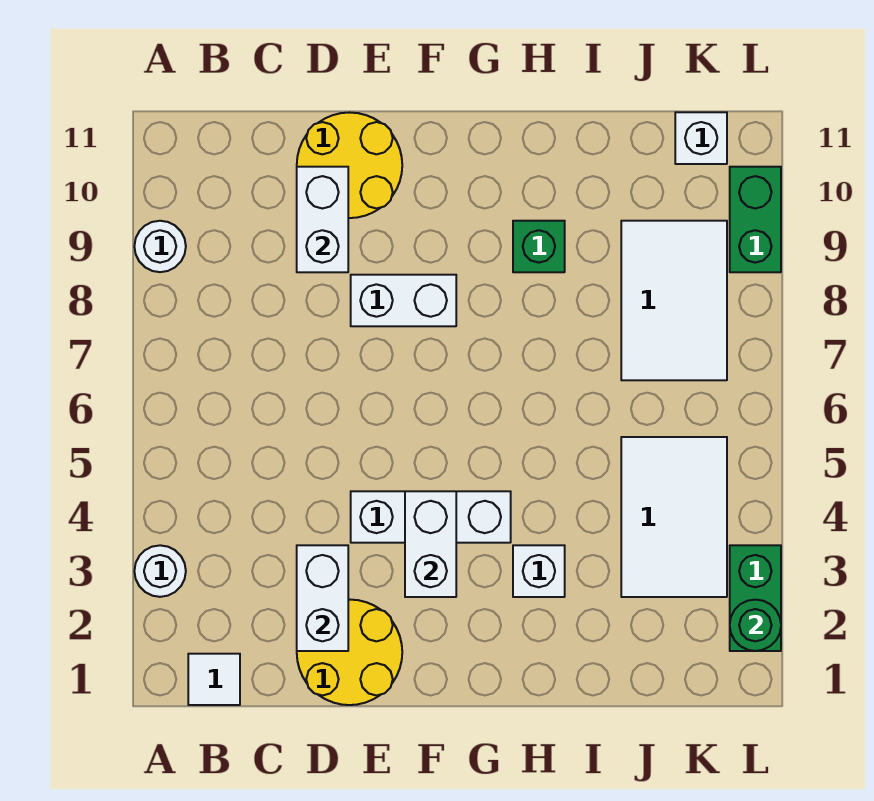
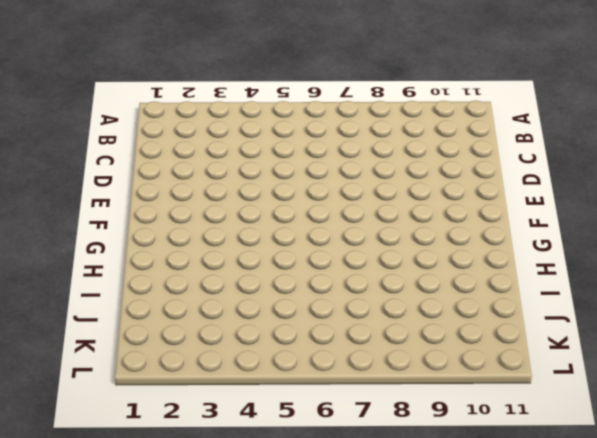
none -> white 1x1 round brick [134,545,186,597]
none -> white 1x1 round brick [134,221,186,272]
none -> white 1x1 tile [188,654,240,705]

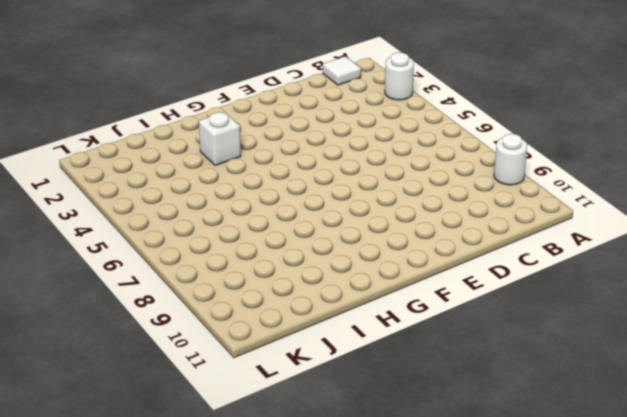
none -> yellow 2x2 round brick [297,600,402,705]
none -> yellow 2x2 round brick [297,113,402,218]
none -> white 1x3 brick [351,491,511,543]

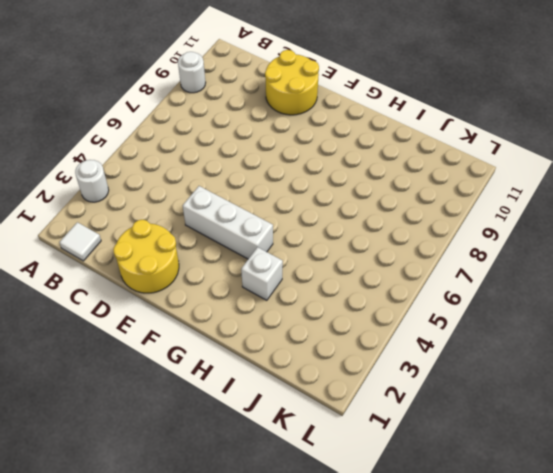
none -> white 1x2 brick [351,275,456,326]
none -> green 1x1 brick [513,221,565,272]
none -> white 2x3 tile [621,437,727,597]

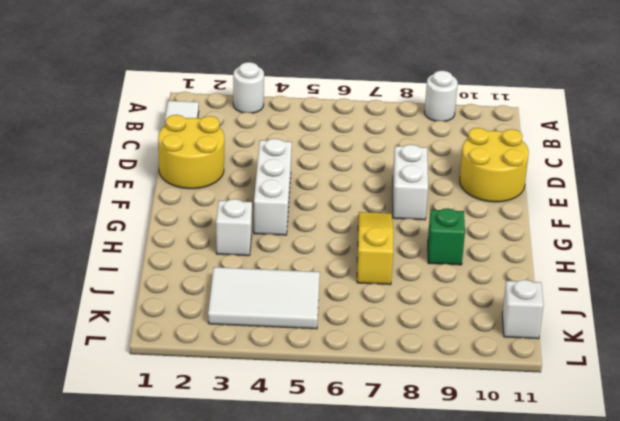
yellow 1x3 slope [357,212,393,285] -> none
none -> white 2x3 tile [621,221,727,380]
none -> green 1x2 brick [730,545,781,651]
none -> green 1x2 brick [730,167,781,272]

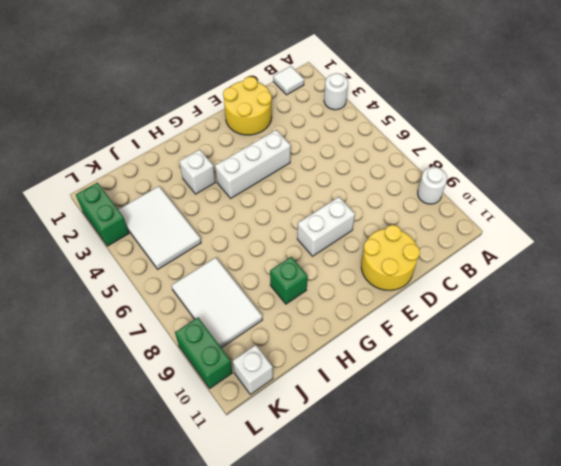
none -> white 1x2 brick [297,545,348,651]
none -> white 1x2 brick [297,167,348,272]
none -> white 1x2 brick [405,491,456,597]

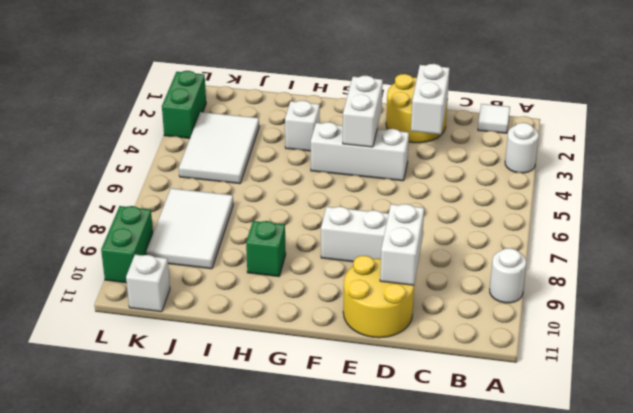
none -> green 1x1 round brick [730,600,781,651]

